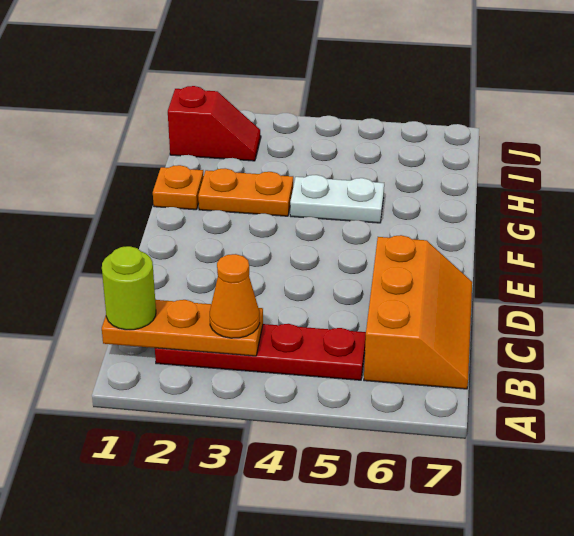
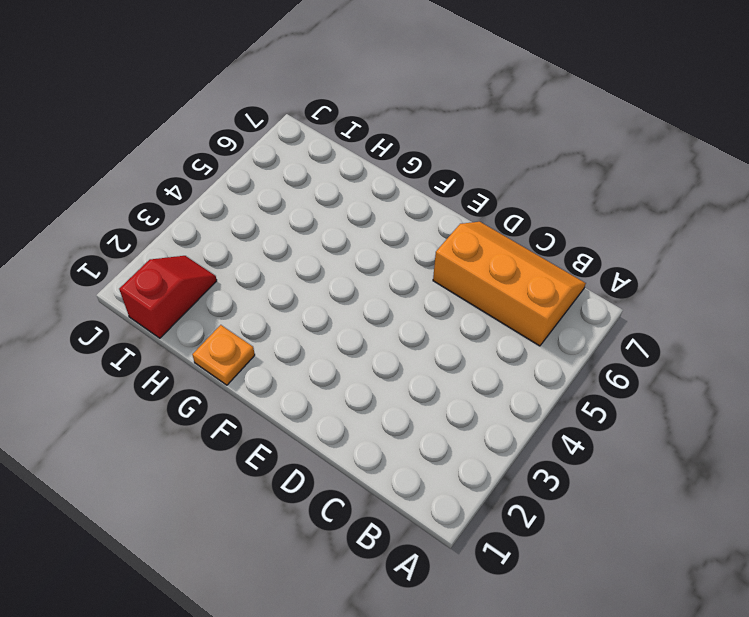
none -> red 1x4 plate [155,324,366,380]
none -> orange 1x2 plate [198,168,293,216]

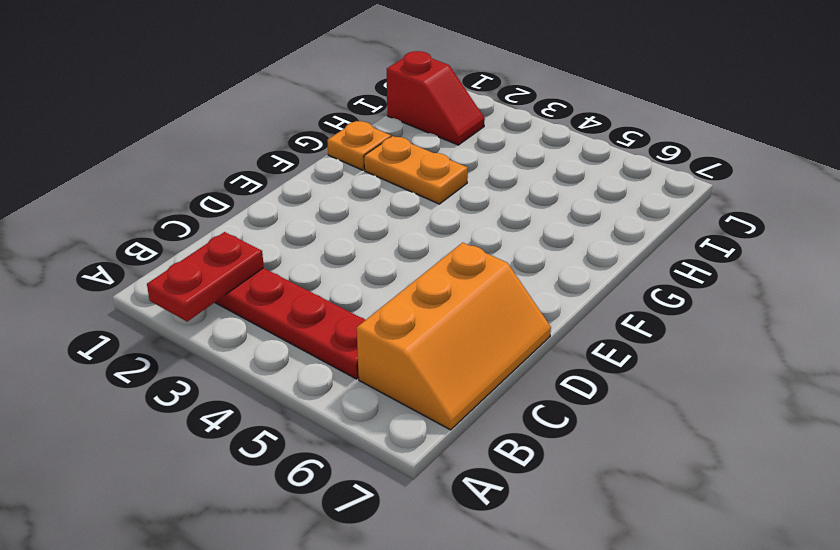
red 1x2 plate [147,232,264,321] -> orange 1x3 plate [102,300,263,356]
none -> white 1x2 plate [290,175,384,223]
none -> lime 1x1 round brick [102,246,156,330]

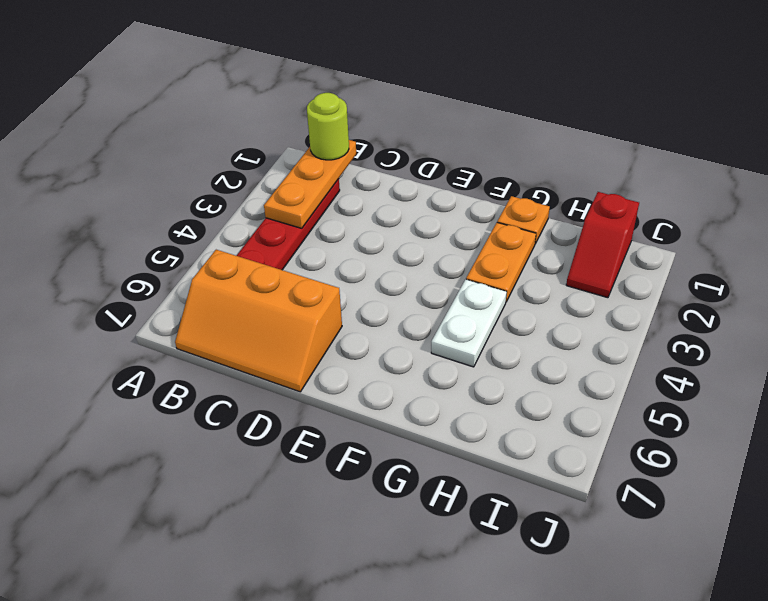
none -> orange 1x1 cone [210,254,260,338]

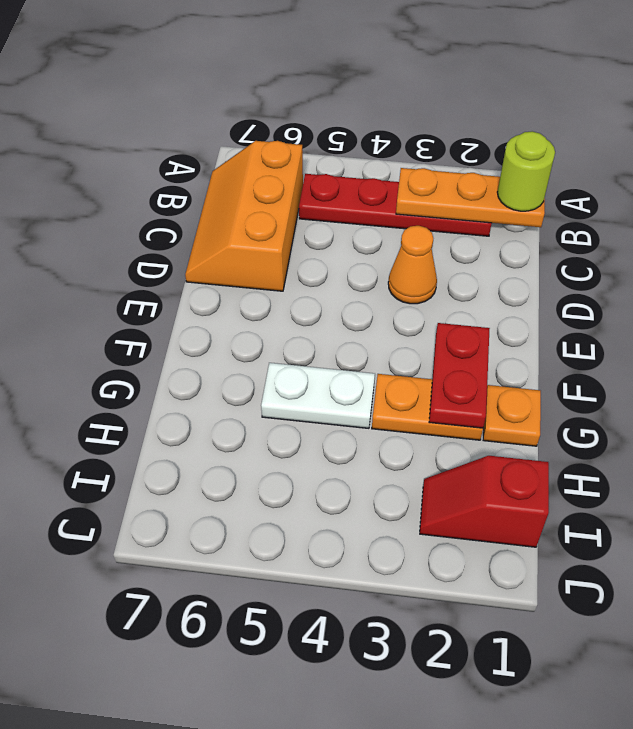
orange 1x1 cone [388,226,437,304] -> orange 1x1 cone moved to [210,254,260,338]
red 1x2 plate [429,323,490,428] -> none

